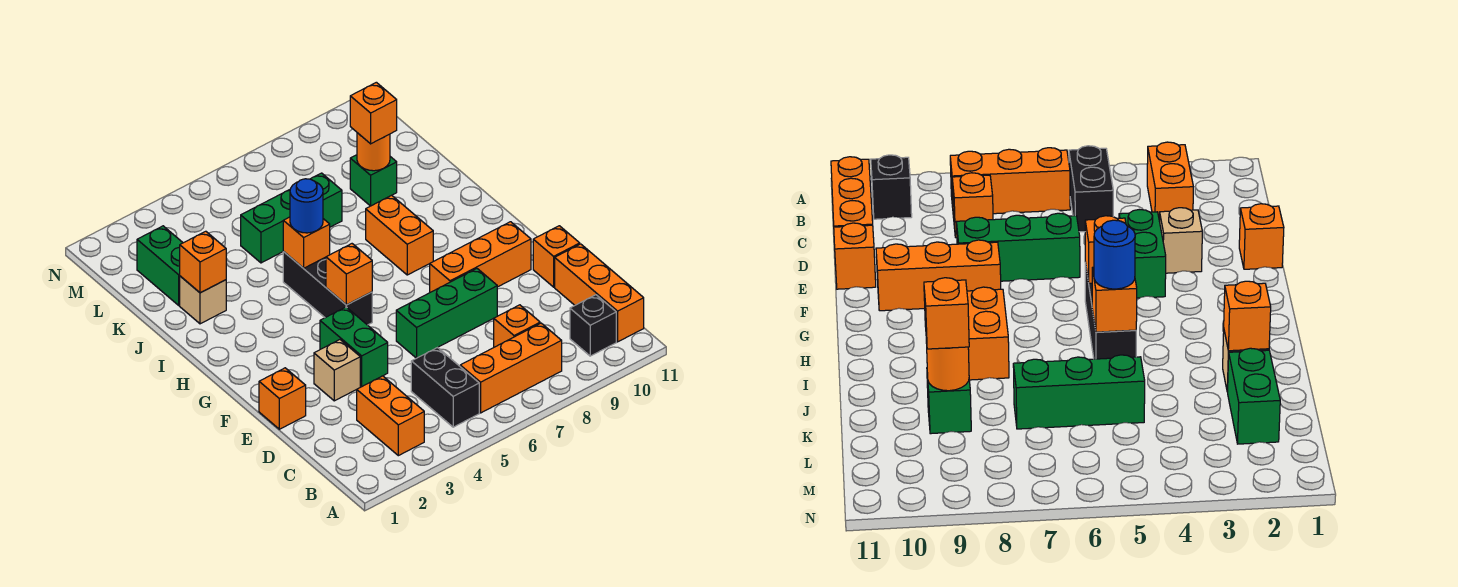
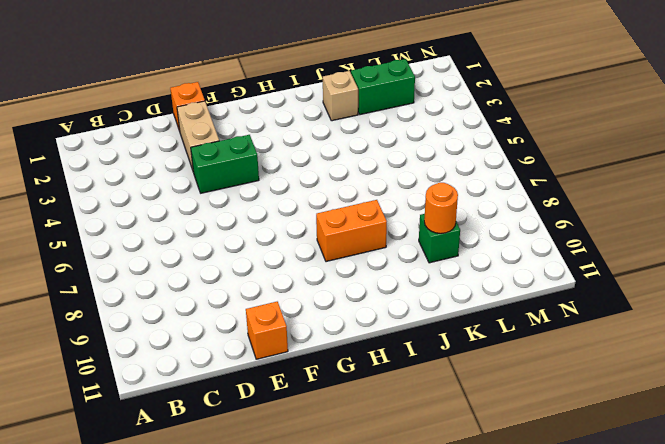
tan 1x2 brick [177,101,219,170] -> tan 1x1 brick [314,340,360,401]
none -> orange 1x2 brick [357,376,424,456]
none -> black 1x2 brick [411,347,479,427]
none -> orange 1x3 brick [460,323,562,413]

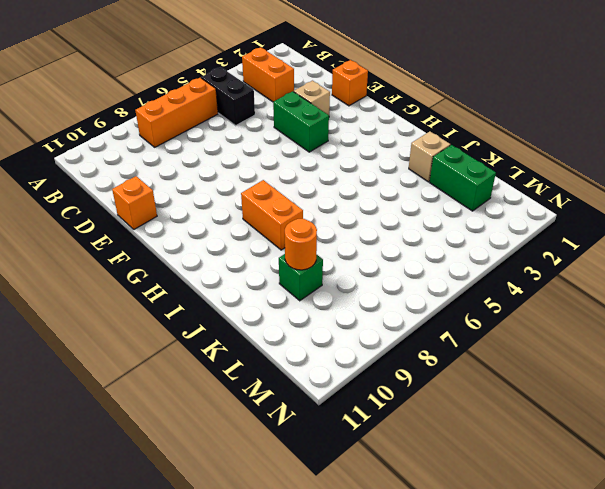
none -> black 1x1 brick [570,295,616,356]
none -> orange 1x3 brick [555,244,644,342]
none -> orange 1x1 brick [494,305,540,347]

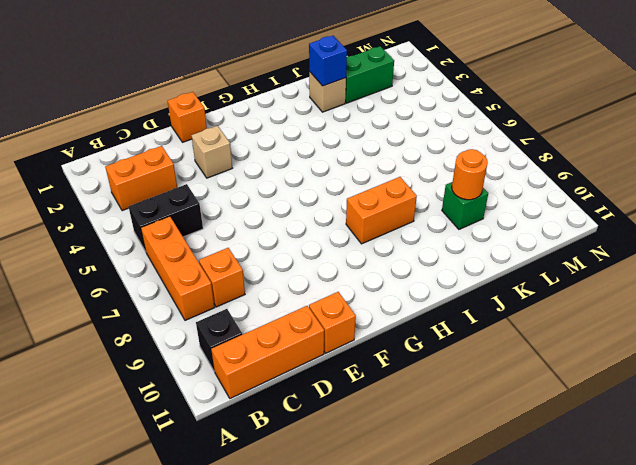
blue 1x1 brick [309,36,347,86] -> orange 1x1 brick [180,231,226,293]
none -> green 1x2 brick [320,307,388,387]
none -> green 1x3 brick [396,269,497,358]
none -> orange 1x3 brick [430,222,531,292]

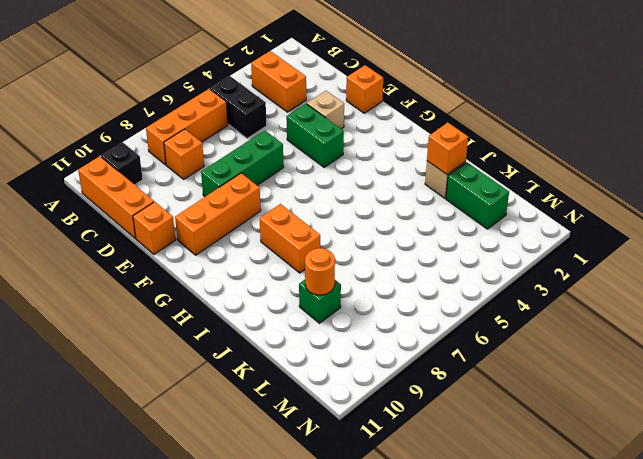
none -> black 1x3 brick [283,252,372,325]
none -> green 1x3 brick [241,173,342,263]
none -> orange 1x1 brick [326,244,372,305]

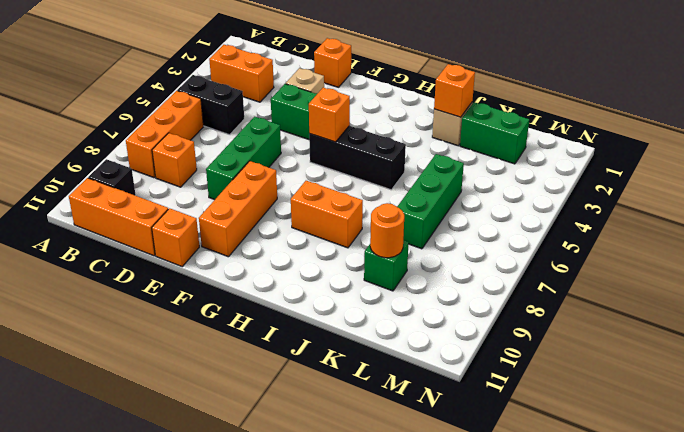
none -> orange 1x1 brick [283,217,330,268]
none -> blue 1x1 round brick [290,179,323,233]
none -> orange 1x1 brick [350,82,397,144]

